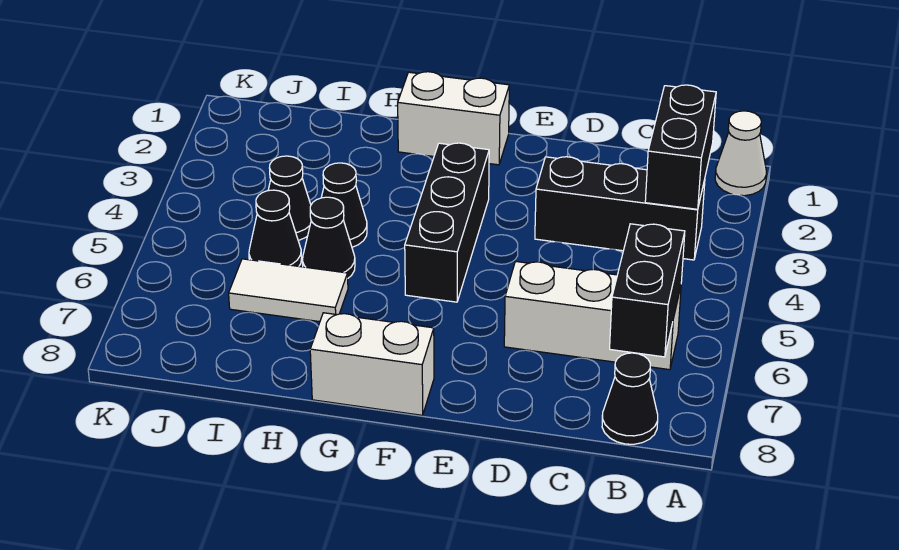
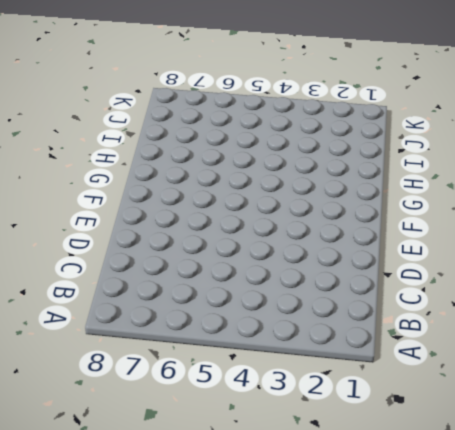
none -> white 1x1 cone [715,111,766,196]
none -> black 1x3 brick [535,157,705,260]
none -> white 1x3 brick [504,261,681,370]

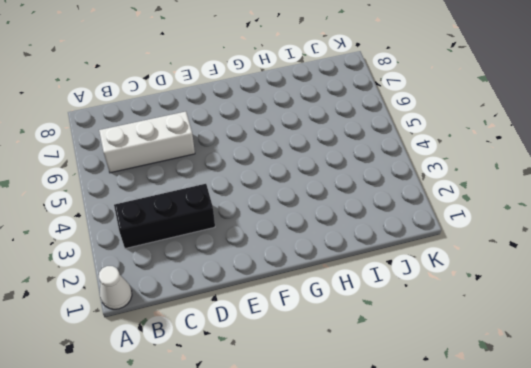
none -> black 1x1 cone [602,353,658,444]
none -> white 1x2 brick [398,72,509,165]
none -> black 1x3 brick [405,143,489,302]

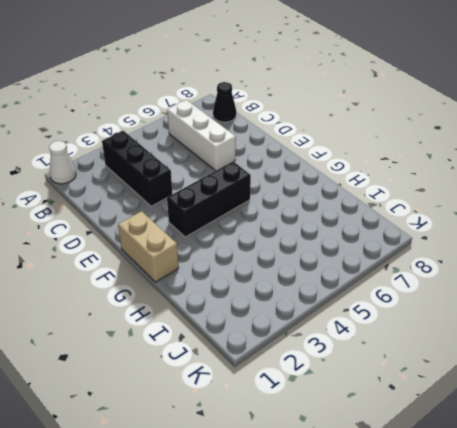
tan 1x2 brick [118,211,179,282] -> white 1x2 brick [398,72,509,165]
none -> white 1x2 brick [310,313,434,415]
none -> black 1x1 cone [321,163,367,247]
none -> black 1x1 cone [302,197,355,278]

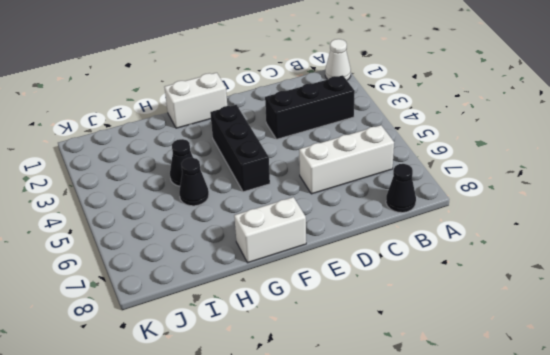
none -> white 1x2 tile [229,259,348,322]
none -> black 1x1 cone [268,156,311,241]
none -> black 1x1 cone [249,190,302,266]

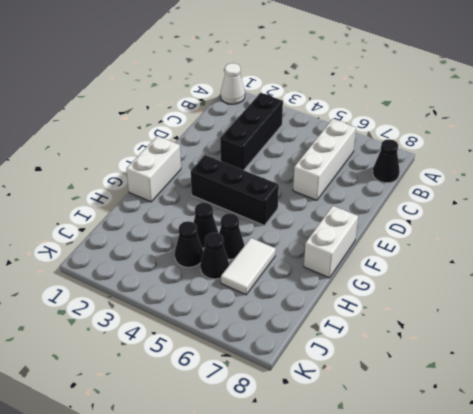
none -> black 1x2 brick [645,85,716,209]
none -> black 1x2 brick [610,224,685,357]

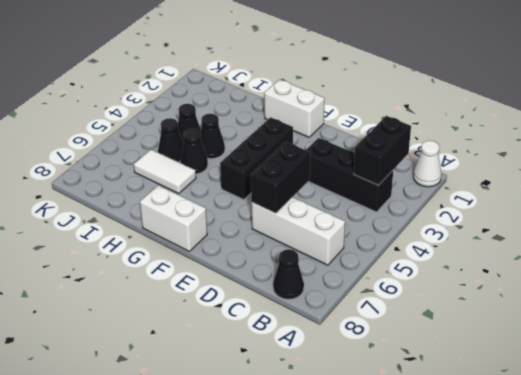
black 1x2 brick [251,142,310,213] -> black 1x2 brick moved to [610,224,685,357]

